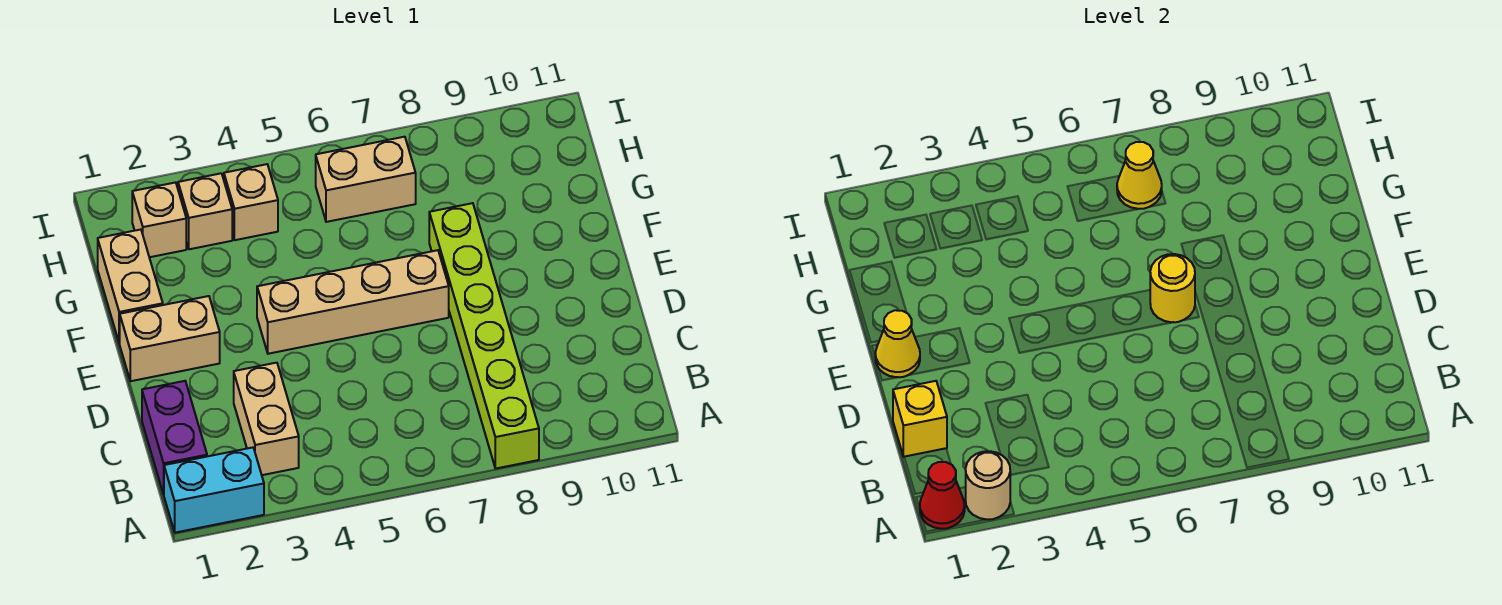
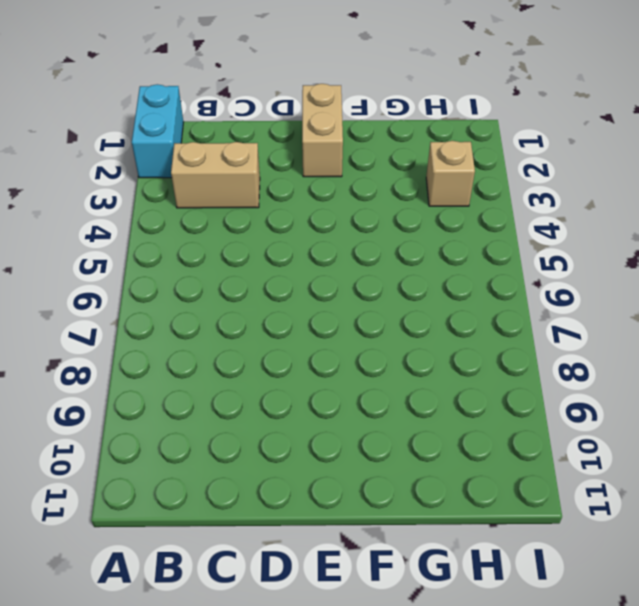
none -> lime 1x6 brick [429,203,539,468]
none -> purple 1x2 brick [142,381,207,495]
none -> tan 1x4 brick [257,250,449,354]

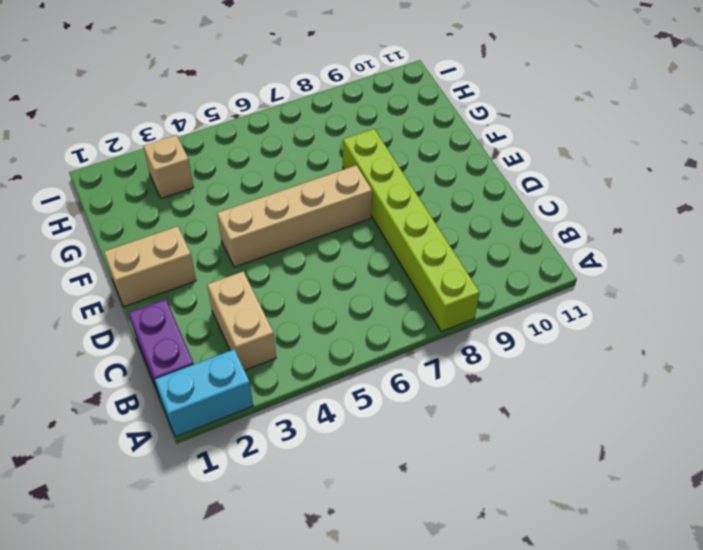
none -> tan 1x2 brick [98,230,163,343]
none -> tan 1x1 brick [132,182,186,257]
none -> tan 1x1 brick [224,164,278,240]

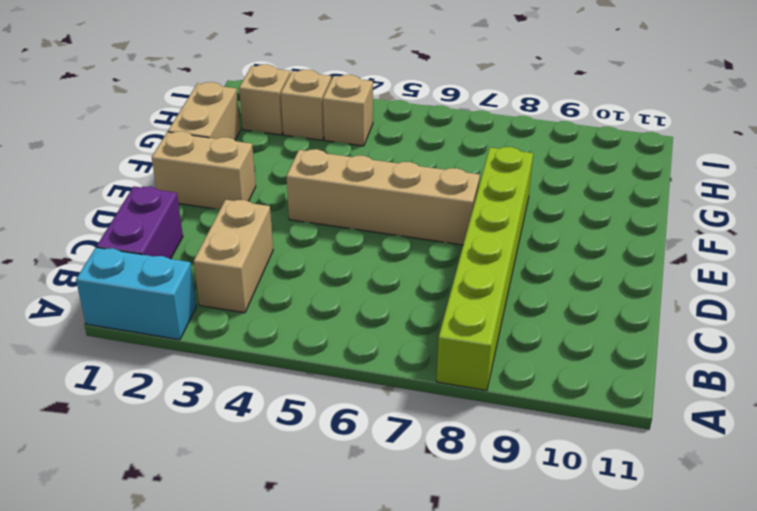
none -> tan 1x2 brick [316,137,416,222]
none -> red 1x1 cone [920,462,965,529]
none -> tan 1x1 round brick [966,451,1010,520]

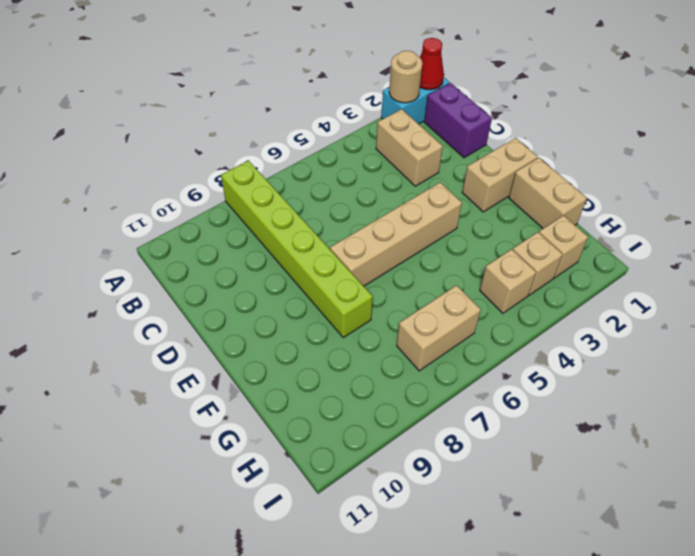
none -> yellow 1x1 brick [893,381,947,457]
none -> yellow 1x1 cone [875,310,920,377]
none -> yellow 1x1 round brick [1150,254,1195,322]

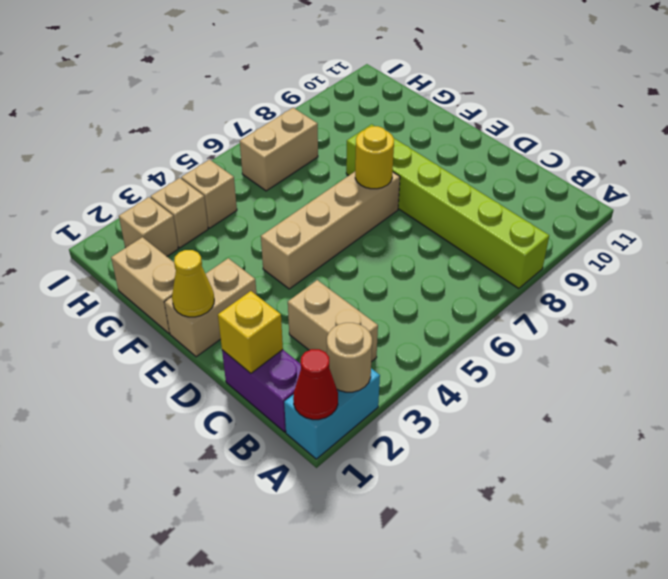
none -> yellow 1x1 cone [1117,142,1162,209]

